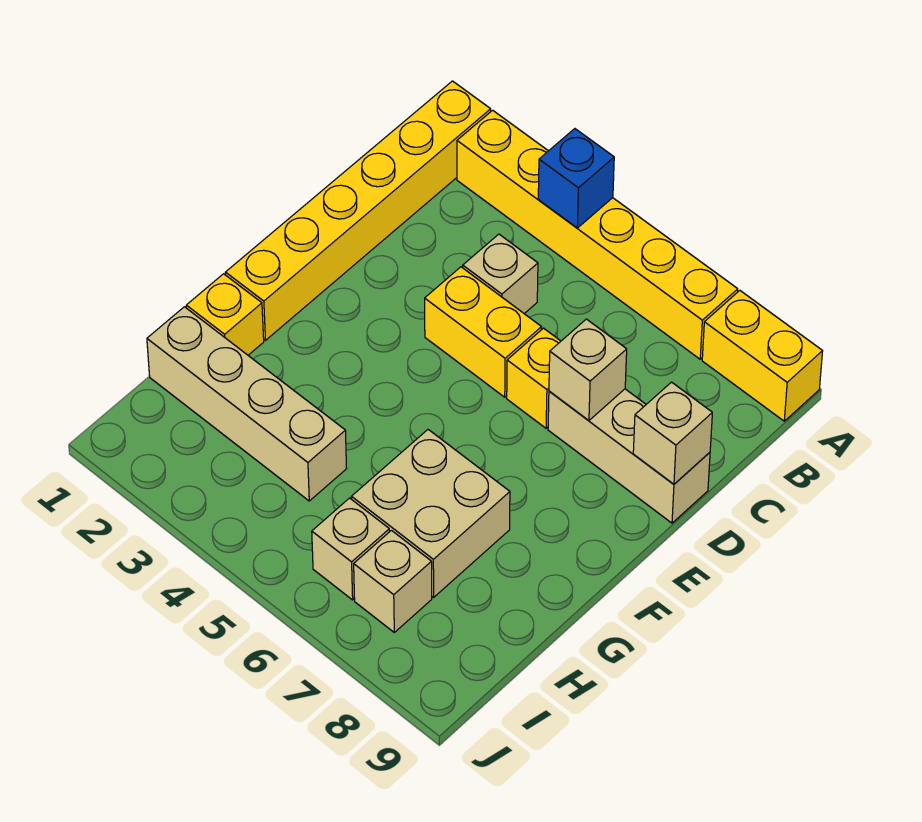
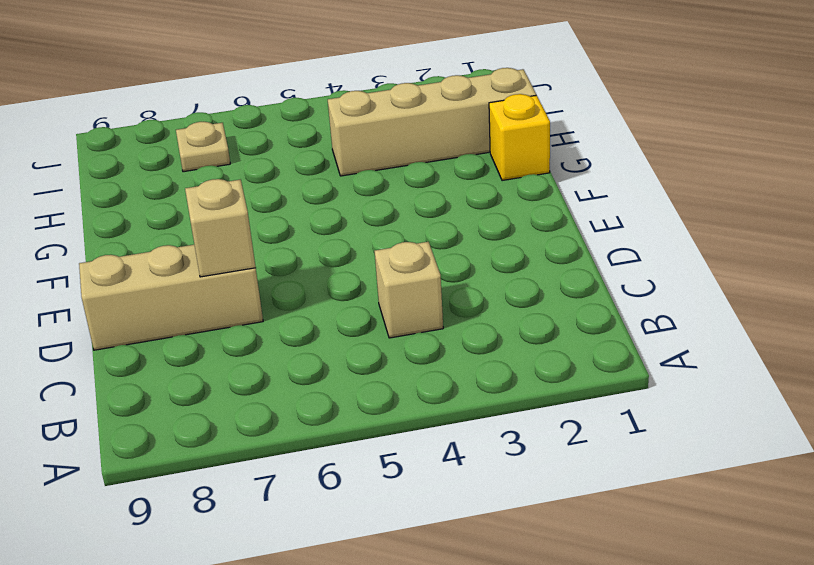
tan 1x1 plate [176,122,230,172] -> tan 1x1 brick [354,530,432,632]
none -> yellow 1x6 brick [225,81,491,340]
none -> yellow 1x6 brick [457,110,738,359]
none -> yellow 1x2 brick [702,291,823,421]

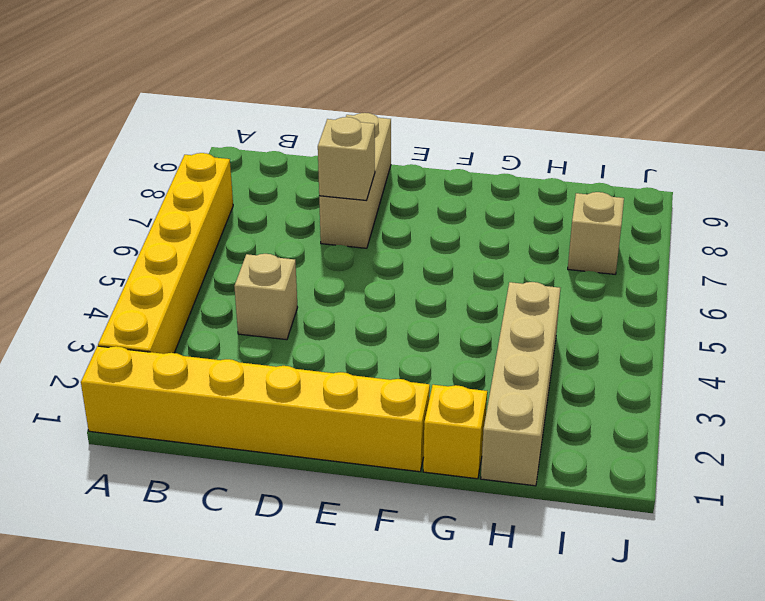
none -> yellow 1x2 brick [702,291,823,421]
none -> yellow 1x2 brick [425,267,541,397]
none -> yellow 1x1 brick [507,328,561,428]

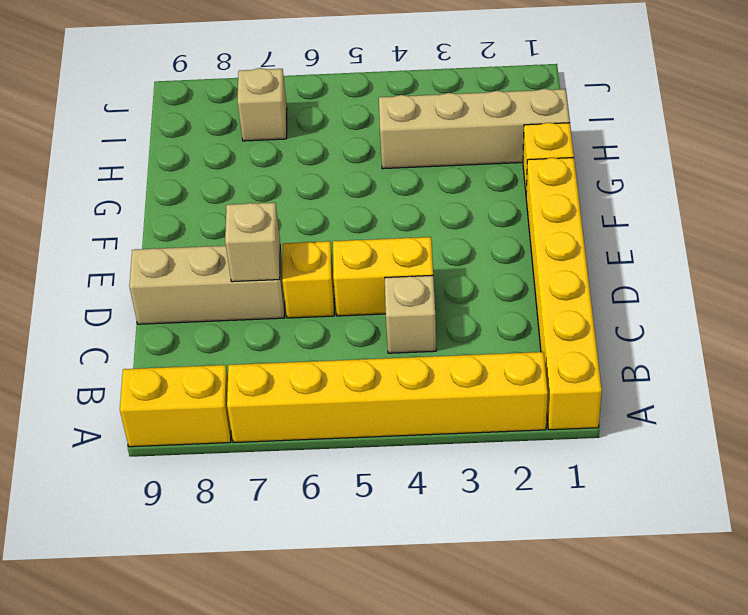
none -> tan 2x2 brick [352,430,510,597]
none -> tan 1x1 brick [312,498,389,600]
none -> blue 1x1 brick [538,129,614,228]

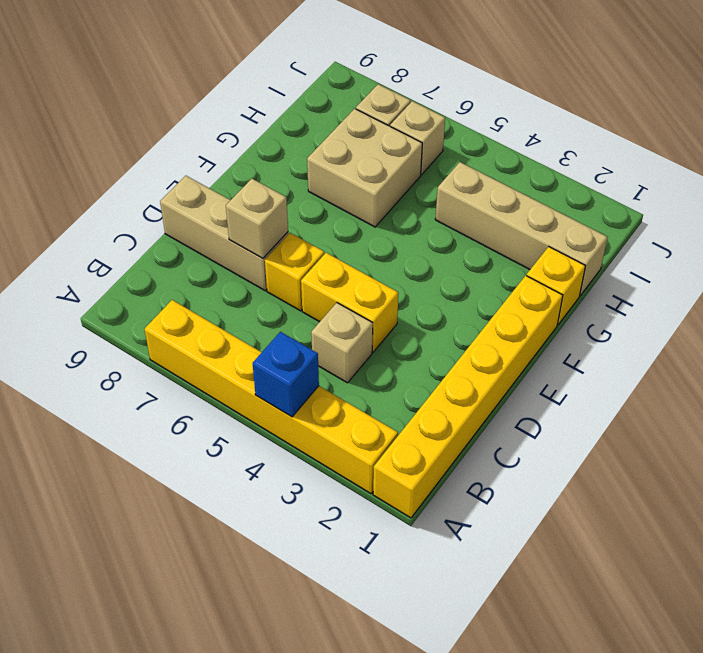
none -> yellow 1x2 brick [702,291,823,421]
none -> tan 1x1 brick [633,382,712,484]

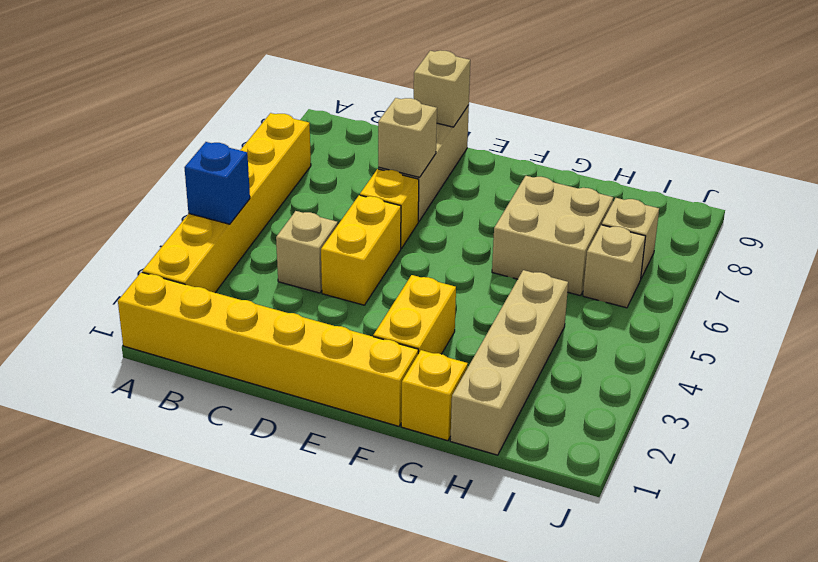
yellow 1x2 brick [373,275,456,354] -> yellow 1x2 brick moved to [702,291,823,421]

